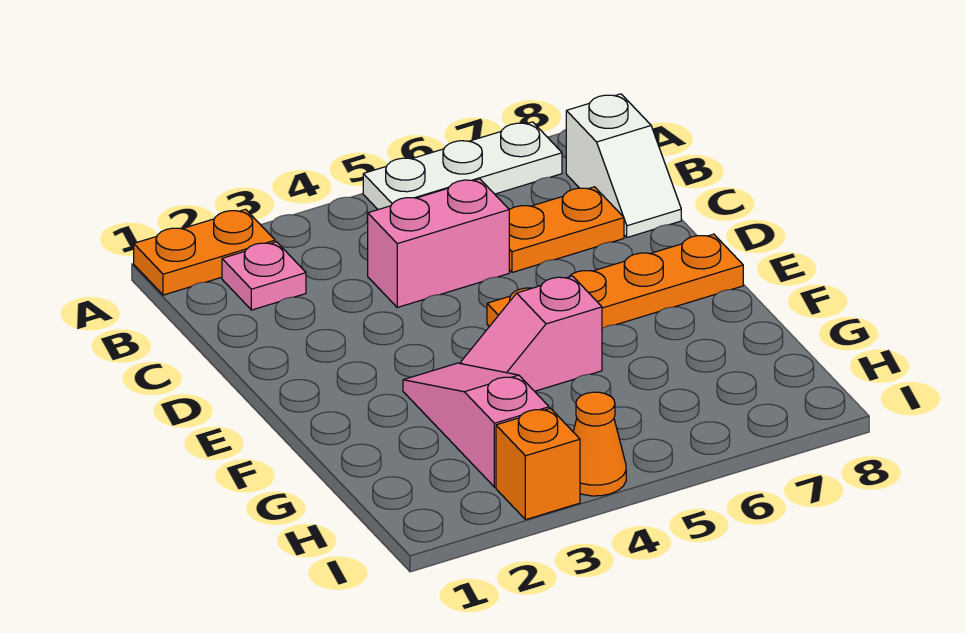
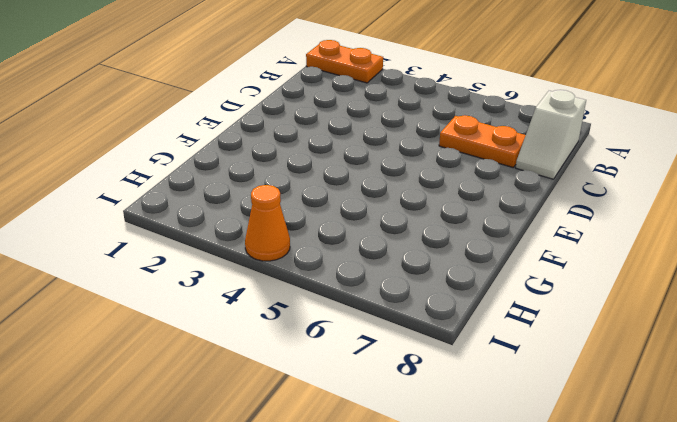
none -> white 1x3 plate [363,122,562,210]
none -> pink 1x1 plate [222,242,306,310]

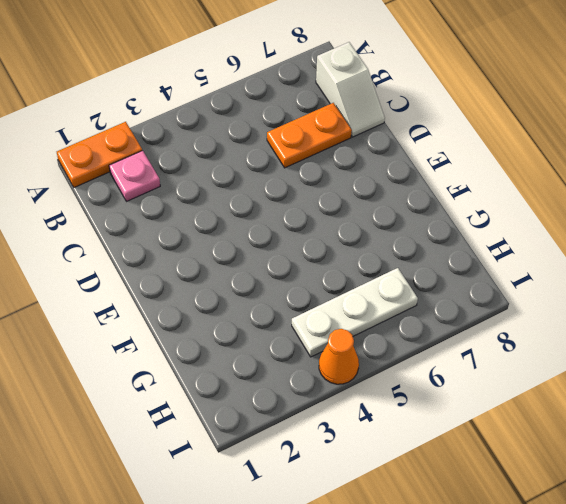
white 1x3 plate [292,268,418,357] -> white 1x3 plate moved to [363,122,562,210]
none -> pink 1x2 brick [368,179,509,307]
none -> orange 1x4 plate [487,234,743,328]

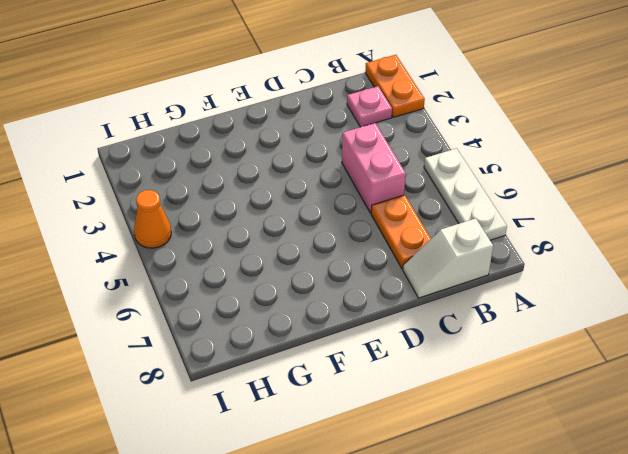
none -> orange 1x4 plate [487,234,743,328]
none -> pink 1x3 slope [403,363,549,487]

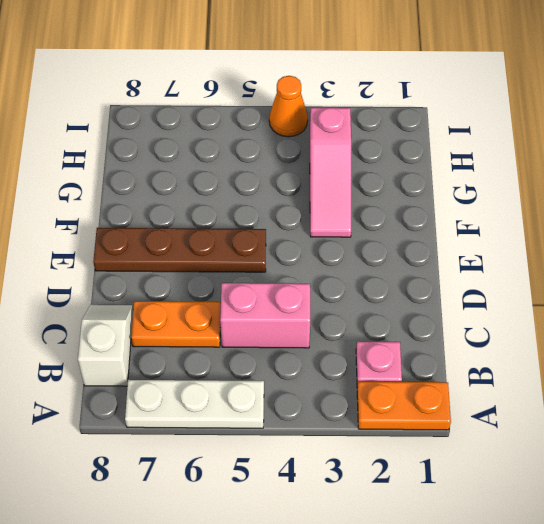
brown 1x4 plate [93,228,266,272] -> orange 1x4 plate [487,234,743,328]
none -> pink 1x2 slope [461,276,602,391]
none -> orange 1x1 brick [496,408,580,520]

